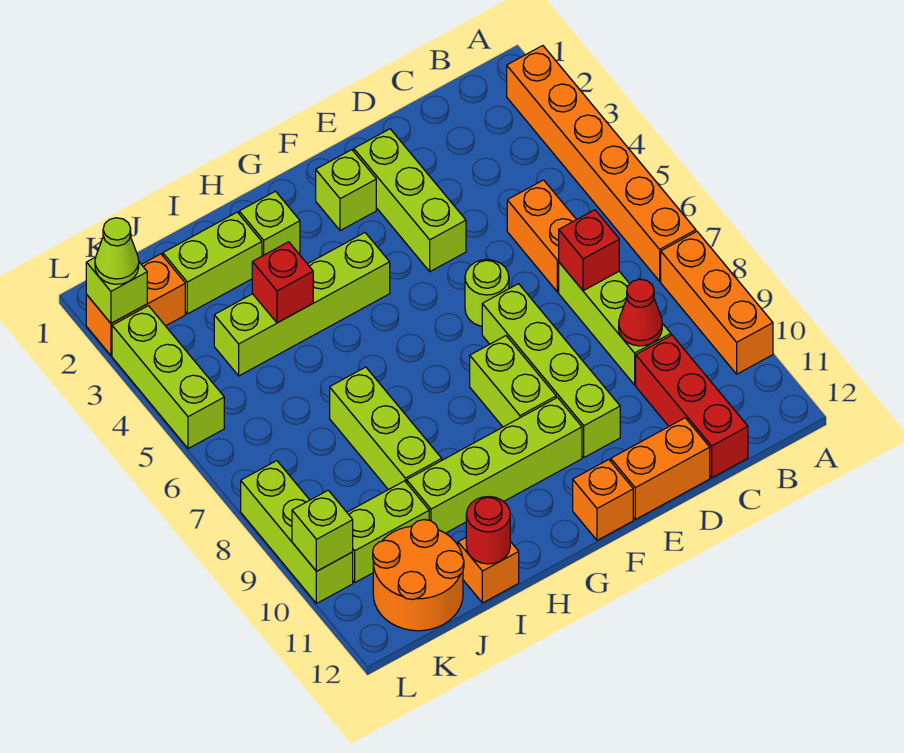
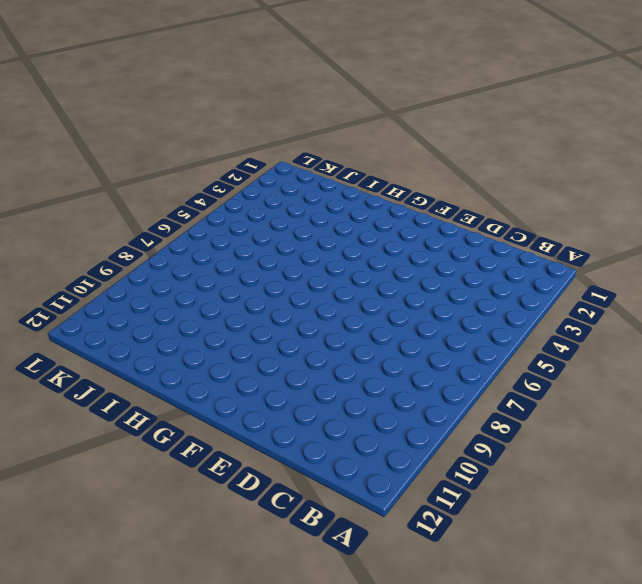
none -> orange 1x6 brick [507,46,696,281]
none -> orange 1x3 brick [661,232,773,374]
none -> orange 1x2 brick [507,180,576,292]
none -> lime 1x3 brick [559,262,671,385]

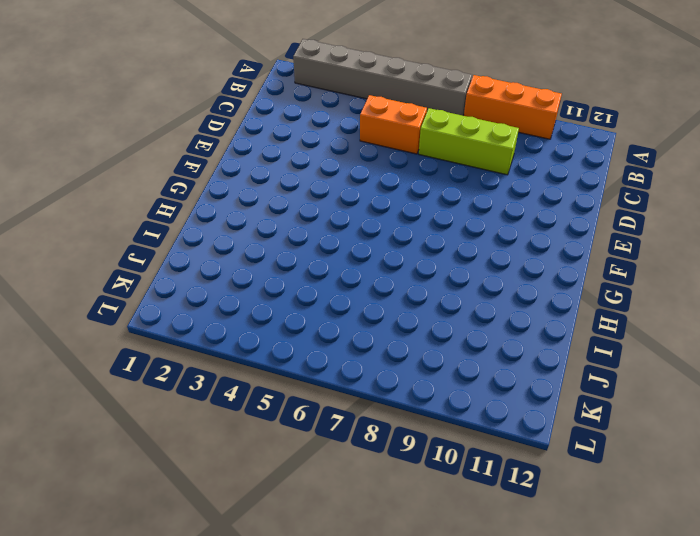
grey 1x6 brick [293,39,472,116] -> orange 1x6 brick [507,46,696,281]
none -> red 1x3 brick [636,335,748,478]
none -> orange 1x2 brick [611,418,710,519]
none -> lime 1x3 brick [354,129,466,272]
none -> lime 1x1 round brick [465,260,509,326]

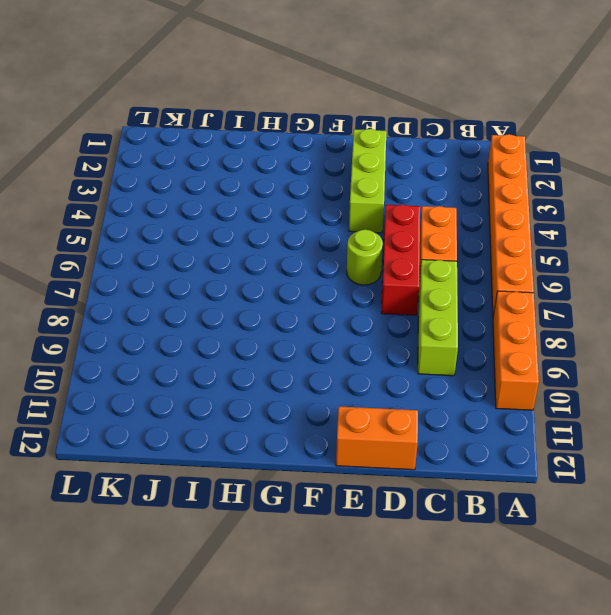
red 1x3 brick [381,205,420,315] -> red 1x3 brick moved to [636,335,748,478]
none -> lime 1x4 brick [482,284,620,457]
none -> lime 1x1 brick [316,150,376,231]
none -> lime 1x2 brick [470,336,556,427]
none -> lime 1x4 brick [407,398,582,533]

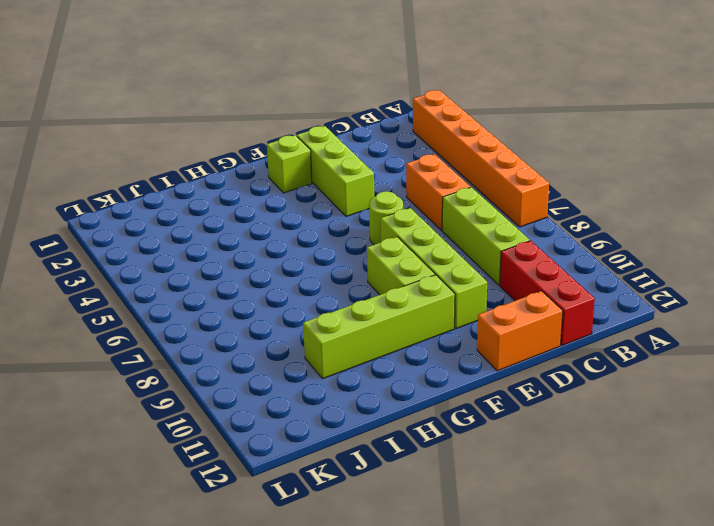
none -> orange 1x3 brick [661,232,773,374]
none -> orange 1x1 brick [573,460,633,540]
none -> lime 1x4 brick [214,233,390,376]
none -> lime 1x1 brick [239,191,300,256]

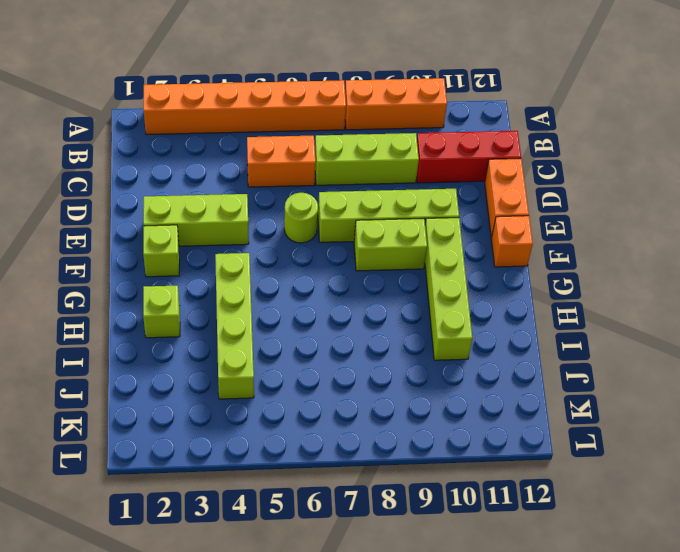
none -> lime 1x2 brick [163,212,262,314]
none -> lime 1x3 brick [330,367,442,490]
none -> orange 1x1 brick [458,538,519,603]
none -> lime 1x2 brick [347,481,429,582]

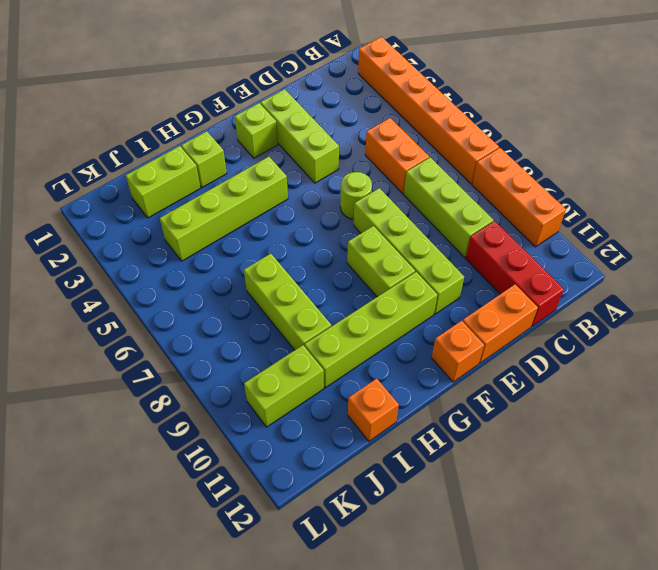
none -> orange 2x2 round brick [373,520,464,631]
none -> orange 1x2 brick [86,254,185,356]
none -> lime 1x3 brick [112,306,224,449]
none -> lime 1x3 brick [241,461,353,604]

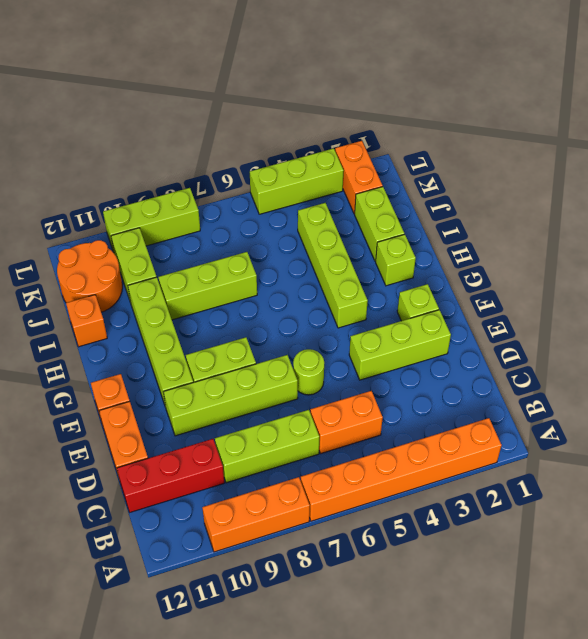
none -> red 1x1 brick [559,210,619,291]
none -> red 1x1 cone [619,279,662,346]
none -> red 1x1 brick [252,242,313,323]
none -> red 1x1 round brick [466,497,510,564]

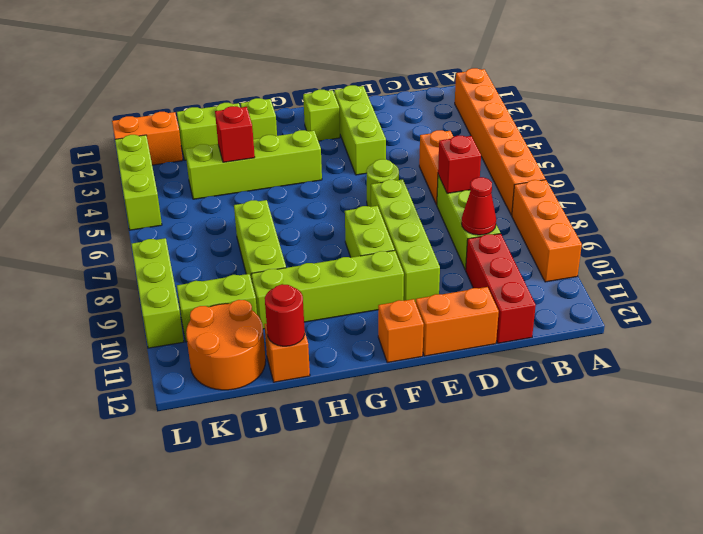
none -> lime 1x1 brick [86,257,147,323]
none -> lime 1x1 brick [292,490,353,571]
none -> lime 1x1 cone [95,218,139,284]

